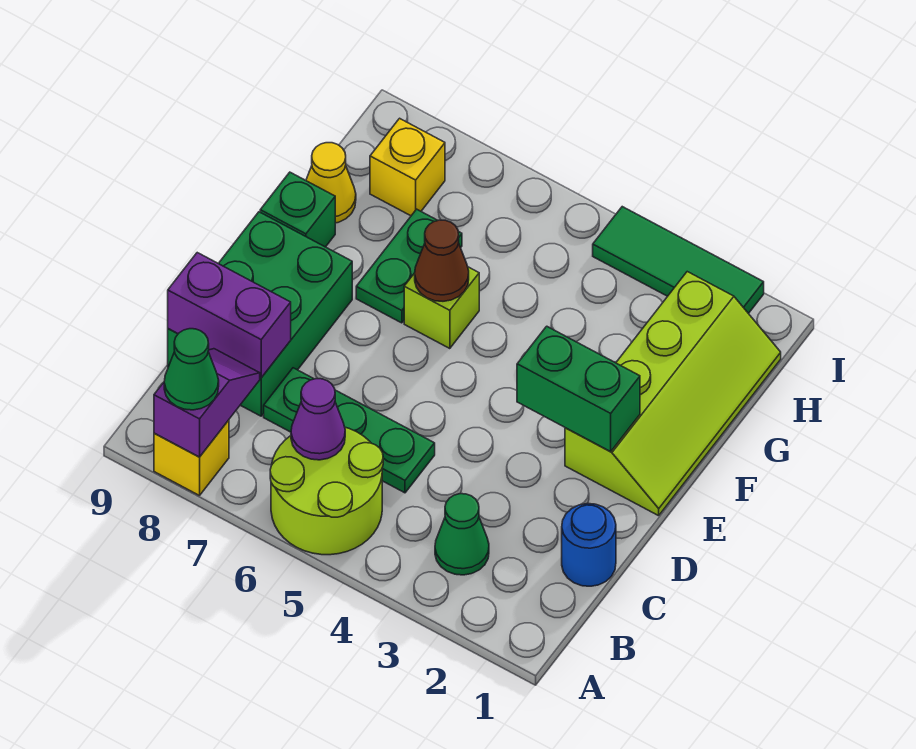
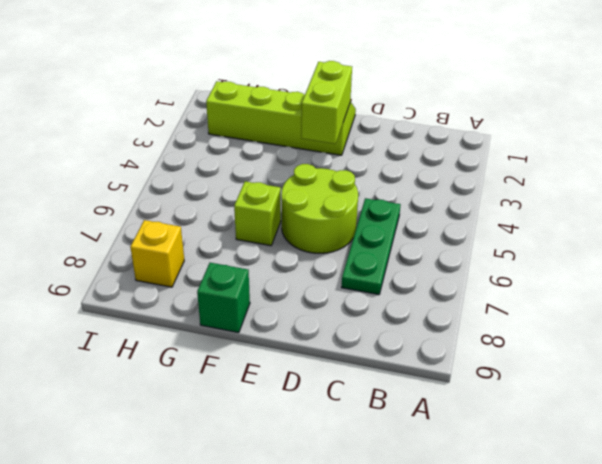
lime 2x2 round brick [281,164,358,253] -> lime 2x2 round brick moved to [270,427,383,555]
lime 1x2 brick [301,61,352,144] -> green 1x2 brick [517,326,640,451]
none -> yellow 1x1 brick [154,420,229,496]
none -> green 1x1 cone [435,494,489,575]
none -> blue 1x1 round brick [562,504,616,586]

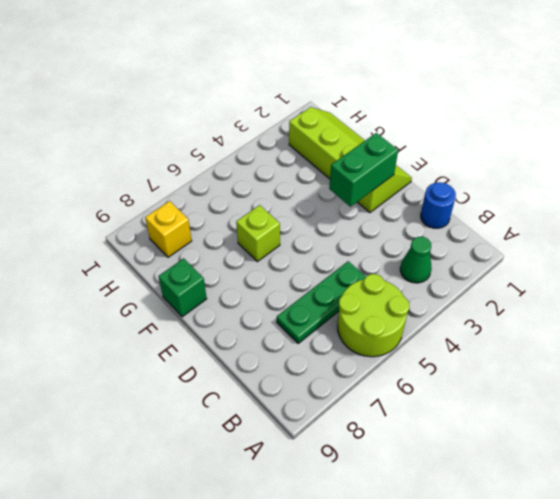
none -> yellow 1x1 brick [154,420,229,496]
none -> green 2x3 brick [168,212,352,416]
none -> green 1x2 plate [356,209,462,323]

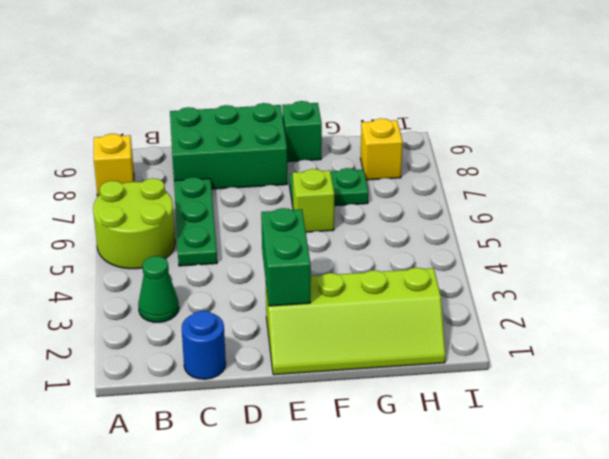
none -> yellow 1x1 cone [306,143,356,223]
none -> green 1x3 tile [593,207,764,314]
none -> purple 1x2 slope [154,349,260,457]

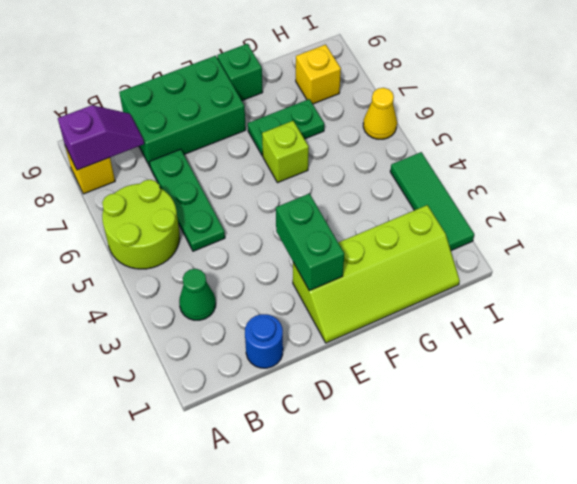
yellow 1x1 cone [363,88,397,139] -> yellow 1x1 cone moved to [306,143,356,223]
none -> purple 1x1 cone [291,379,345,460]
none -> purple 1x2 brick [168,253,291,378]
none -> brown 1x1 cone [415,220,469,301]

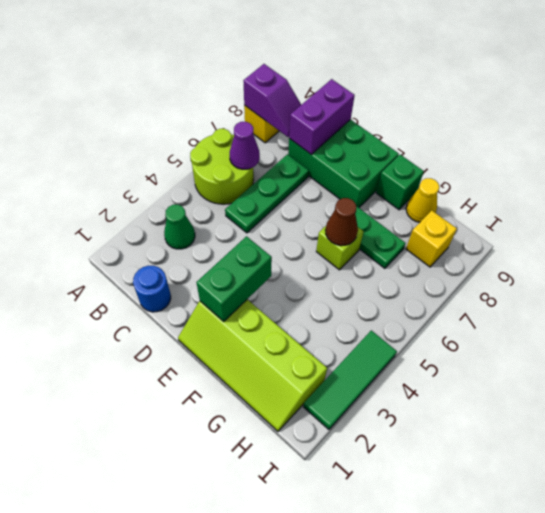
none -> green 1x1 cone [164,329,219,410]

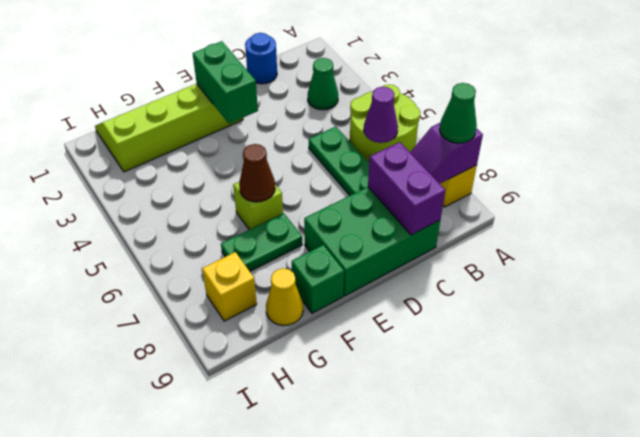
none -> green 1x3 tile [593,207,764,314]

